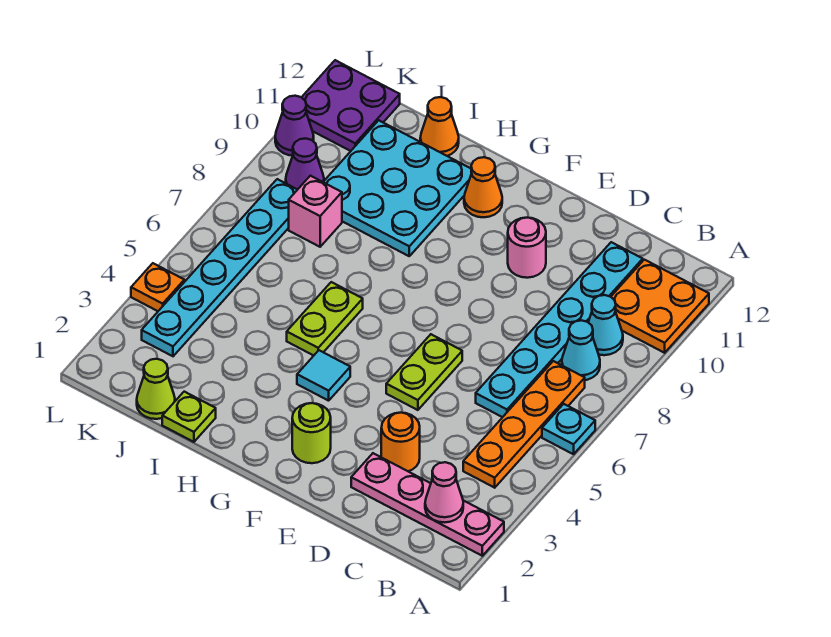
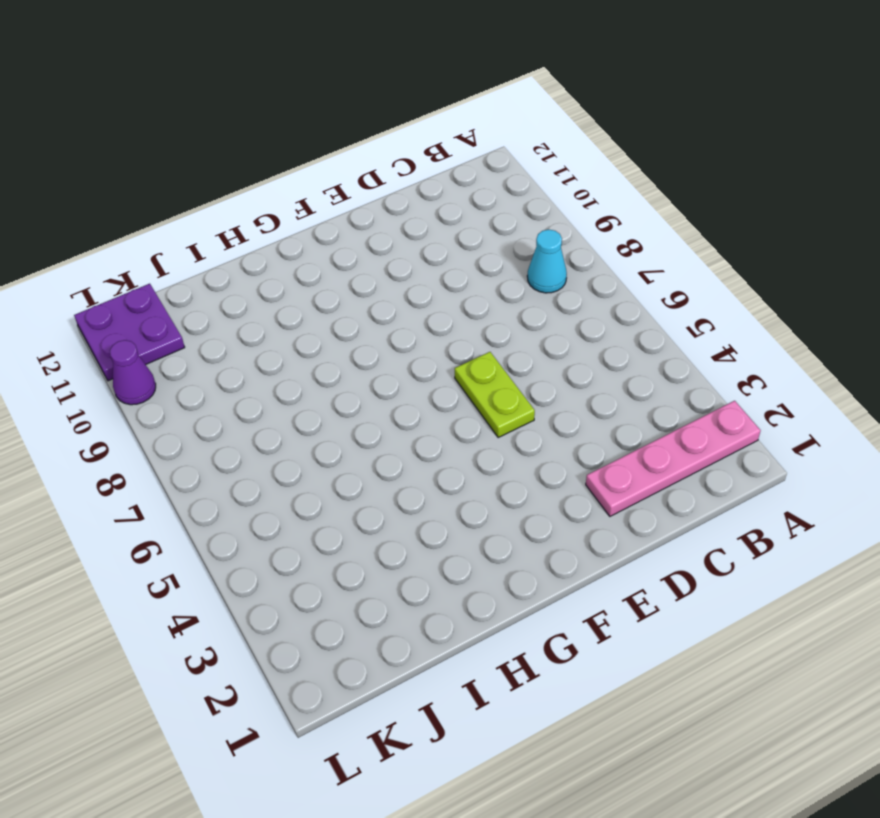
none -> cyan 1x1 plate [542,404,595,454]
none -> orange 2x2 plate [611,260,709,353]
none -> orange 1x4 plate [463,361,585,488]

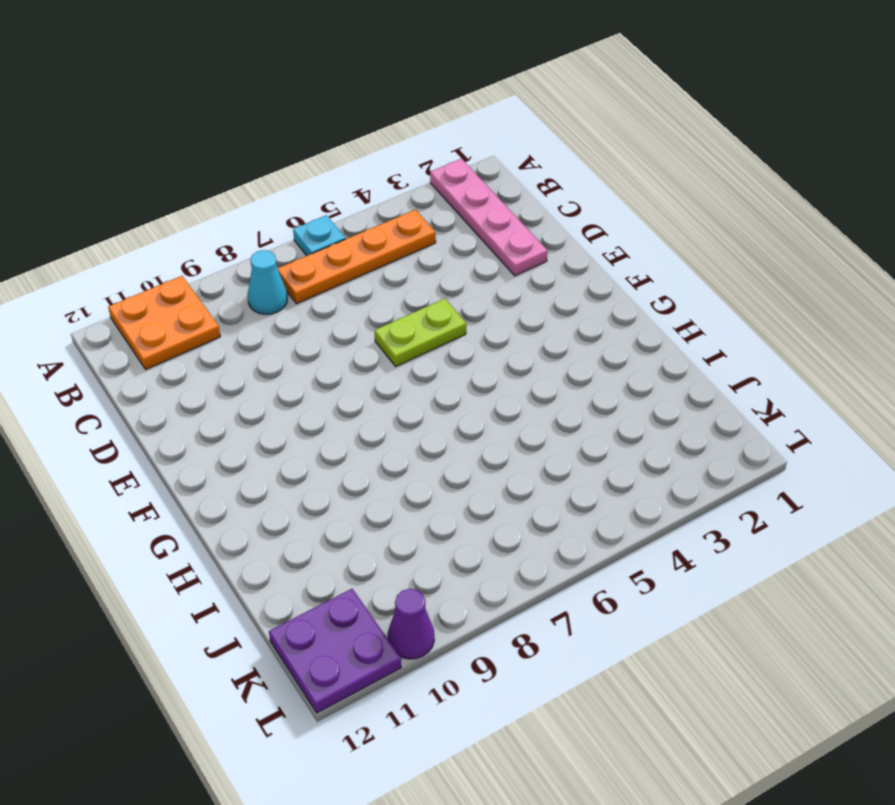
none -> cyan 1x1 cone [588,295,623,355]
none -> cyan 1x6 plate [476,242,643,417]
none -> orange 1x1 round brick [381,413,420,471]

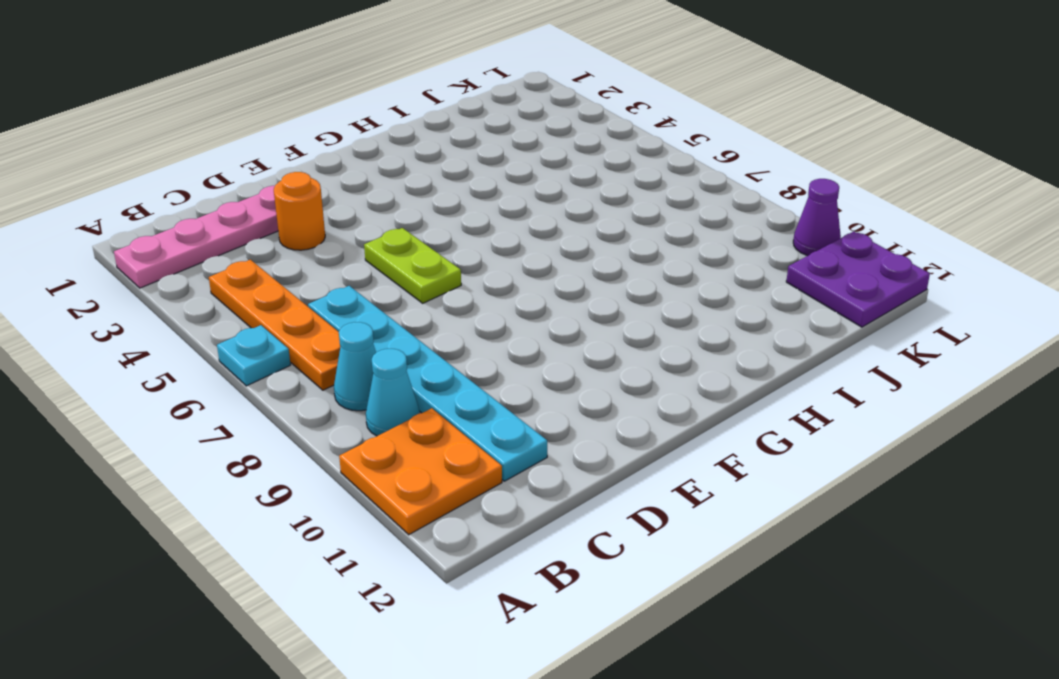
none -> pink 1x1 round brick [508,218,546,278]
none -> lime 1x1 round brick [292,403,331,463]
none -> cyan 1x1 tile [297,350,350,401]

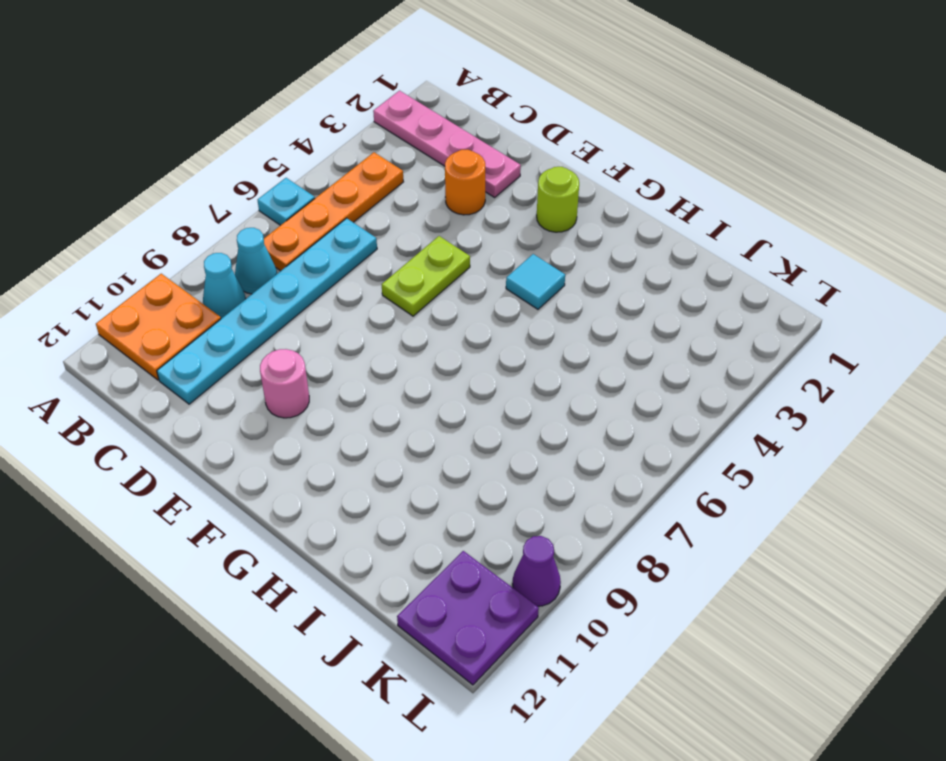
none -> orange 1x1 cone [464,157,502,217]
none -> lime 1x2 plate [287,282,363,356]
none -> cyan 3x3 plate [324,120,472,256]

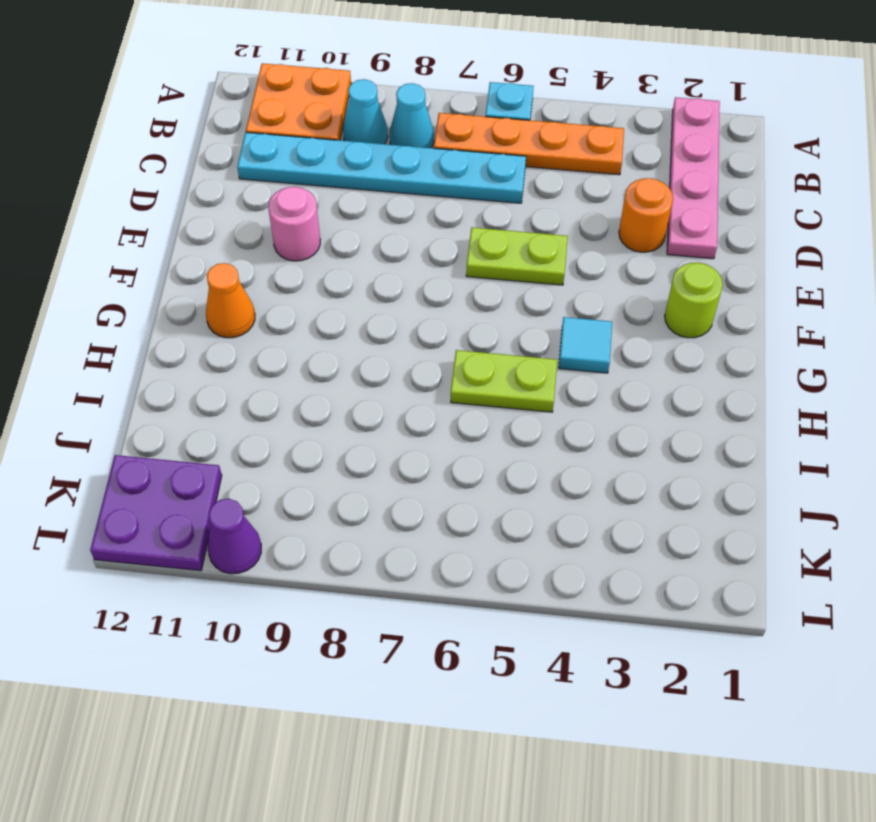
none -> cyan 3x3 plate [324,120,472,256]
none -> lime 1x1 plate [162,392,216,442]
none -> orange 1x1 cone [420,97,459,156]

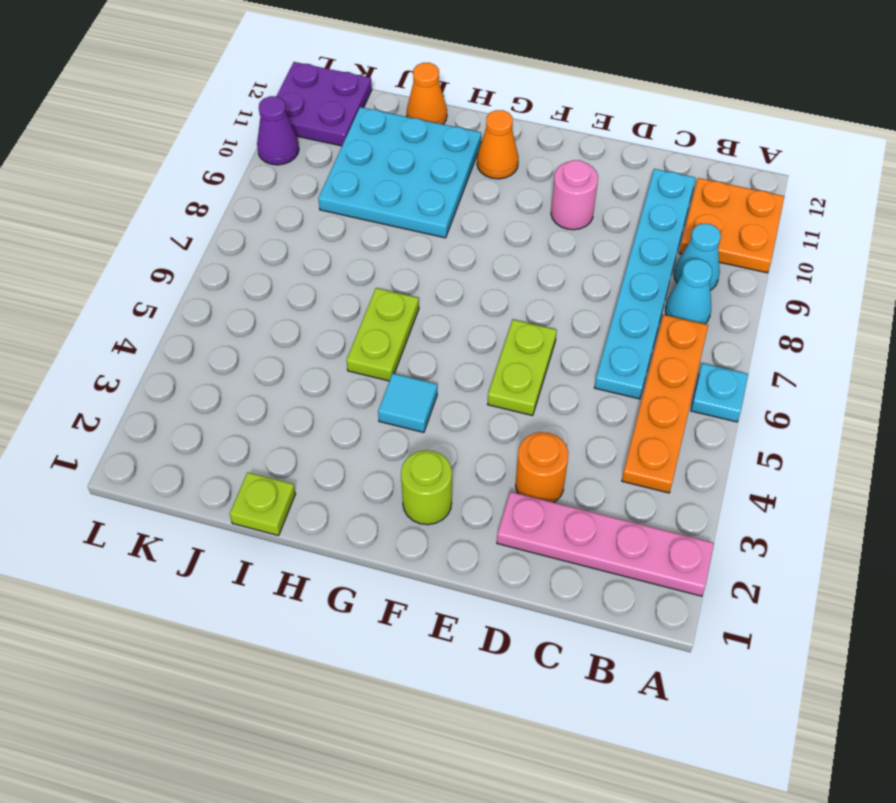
none -> lime 1x1 cone [137,359,175,419]
none -> pink 1x1 brick [289,176,342,247]
none -> cyan 1x6 plate [142,179,297,356]

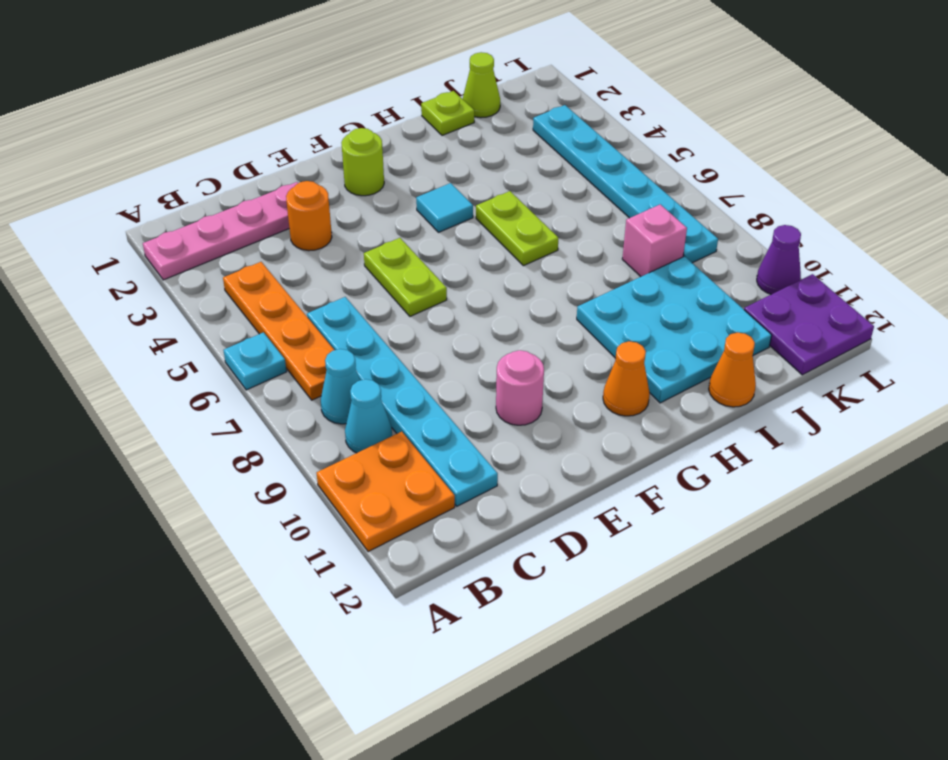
none -> purple 1x1 cone [286,138,324,190]
none -> orange 1x1 plate [131,263,184,311]
none -> pink 1x1 cone [425,462,463,522]

